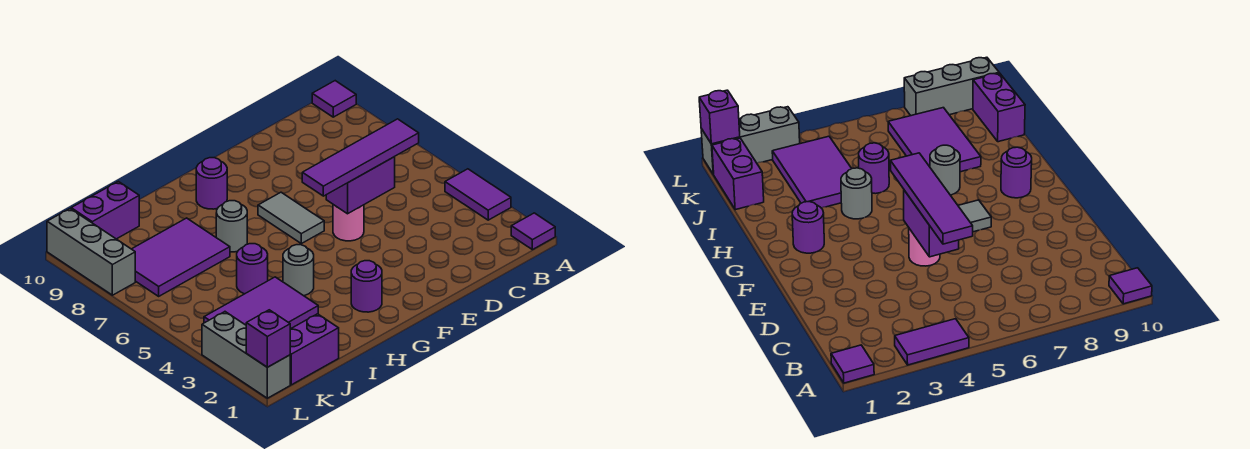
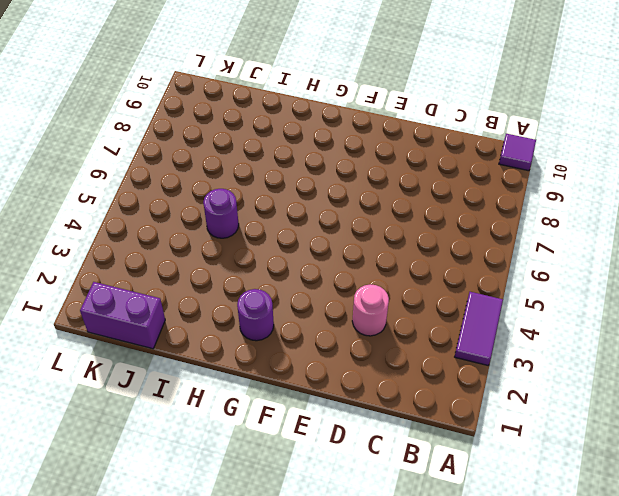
pink 1x1 round brick [352,284,389,336] -> pink 1x1 round brick moved to [333,205,364,241]
none -> purple 1x1 tile [511,213,555,250]
none -> grey 1x2 tile [258,192,324,244]
none -> purple 1x1 round brick [196,158,227,209]

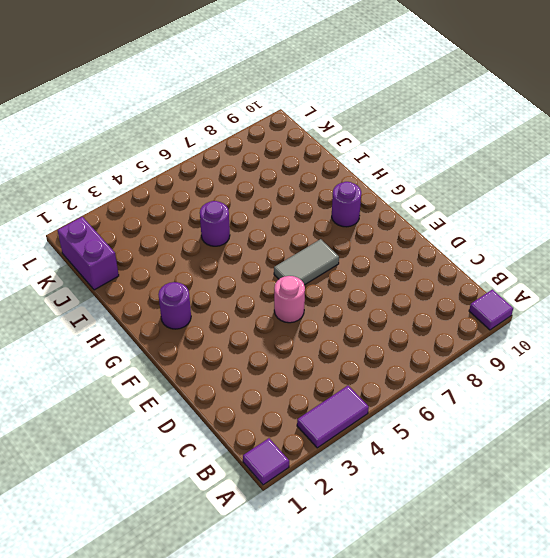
none -> grey 1x1 round brick [283,245,314,296]
none -> grey 1x1 round brick [216,201,247,252]
none -> purple 2x3 tile [204,277,318,329]

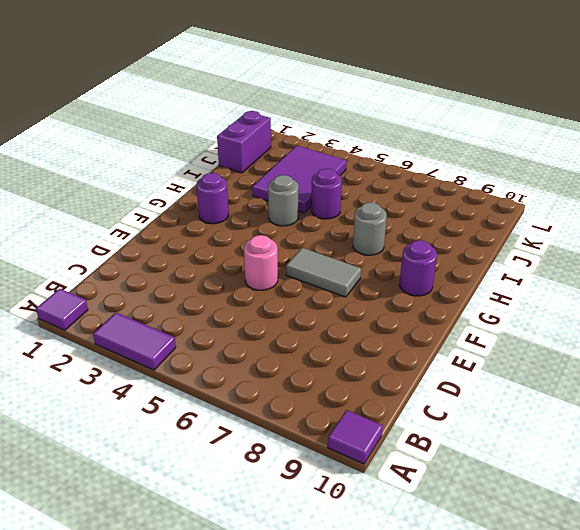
none -> purple 2x3 tile [132,218,230,296]
none -> purple 1x2 brick [71,181,139,239]
none -> grey 1x3 brick [202,312,290,398]

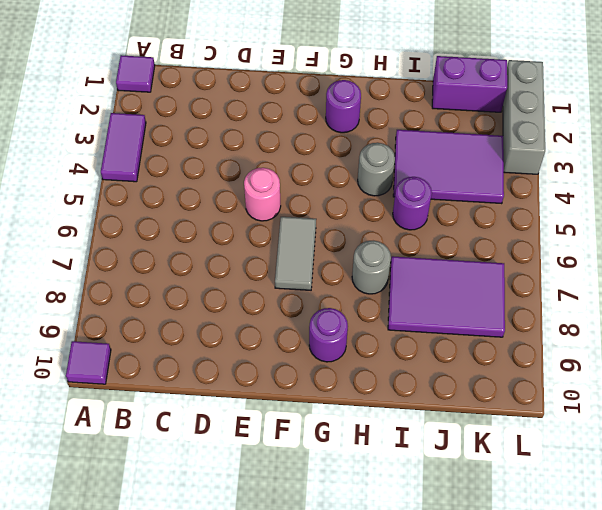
none -> purple 1x2 brick [71,181,139,239]
none -> grey 1x3 brick [47,209,135,295]
none -> purple 1x2 brick [326,157,395,214]

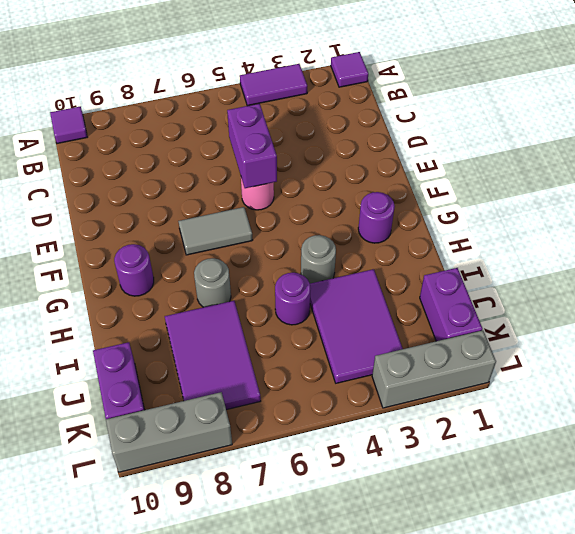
none -> purple 1x1 brick [246,310,290,367]
none -> purple 1x4 tile [302,119,419,196]

